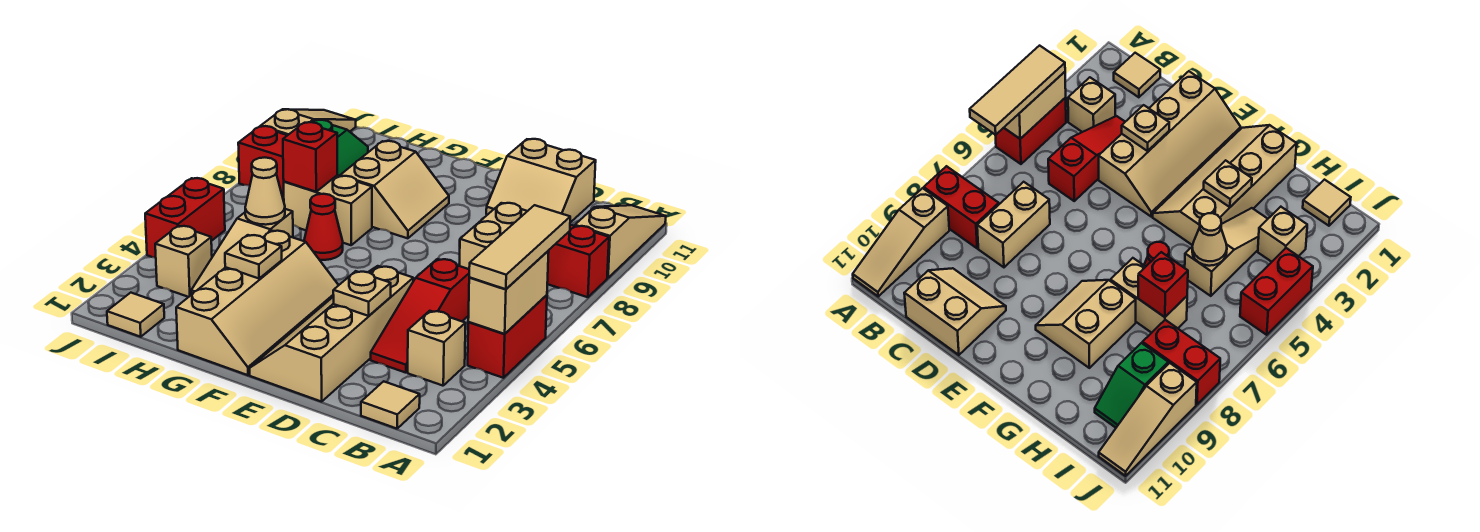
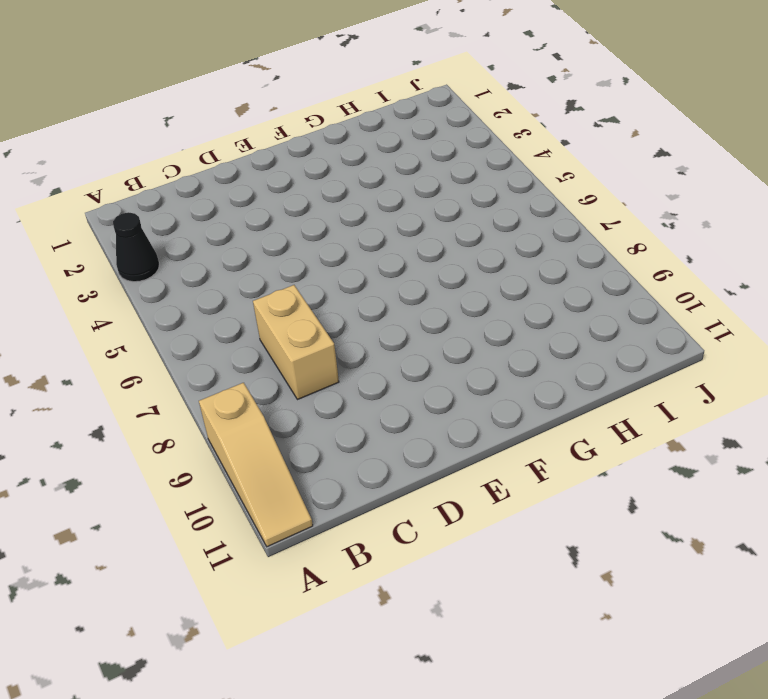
black 1x1 cone [113,212,159,282] -> none
none -> red 1x2 brick [468,295,547,378]
none -> red 1x2 brick [547,225,609,297]
none -> tan 1x1 tile [361,381,420,429]

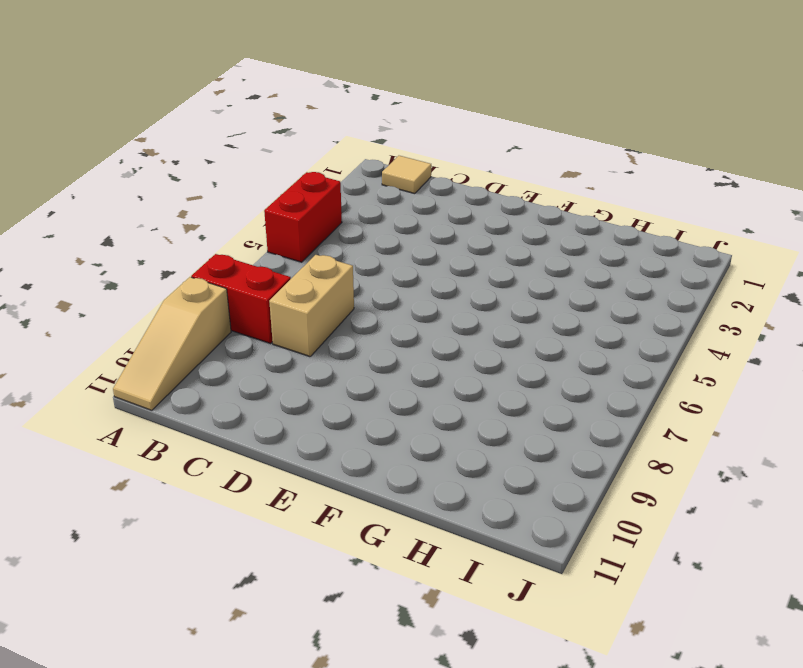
none -> tan 1x1 brick [408,311,466,386]
none -> red 1x3 slope [371,259,470,373]
none -> tan 2x2 slope [486,139,596,223]

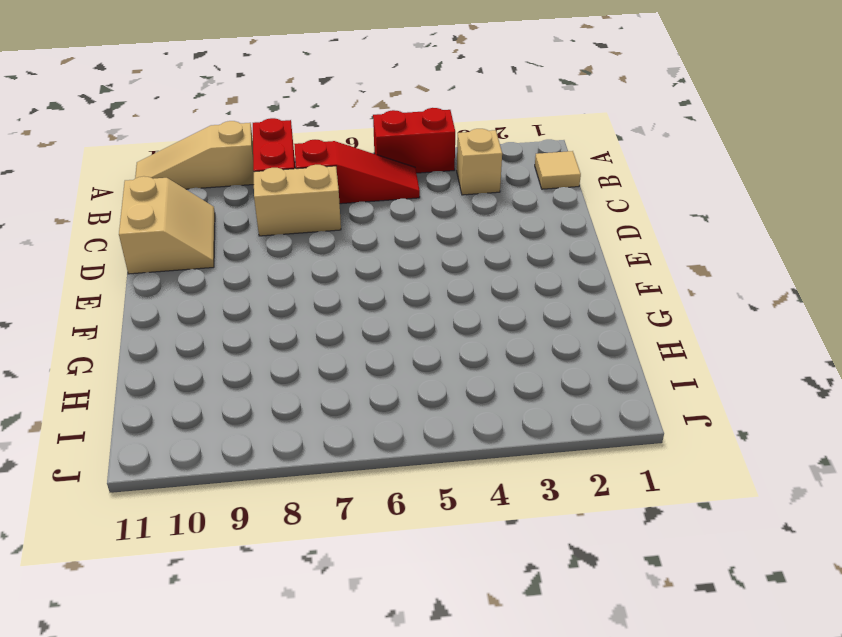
red 1x3 slope [294,140,420,204] -> red 1x3 slope moved to [371,259,470,373]
none -> tan 2x4 slope [250,266,413,402]
none -> tan 2x4 slope [176,231,339,375]
none -> tan 2x2 slope [340,141,449,238]

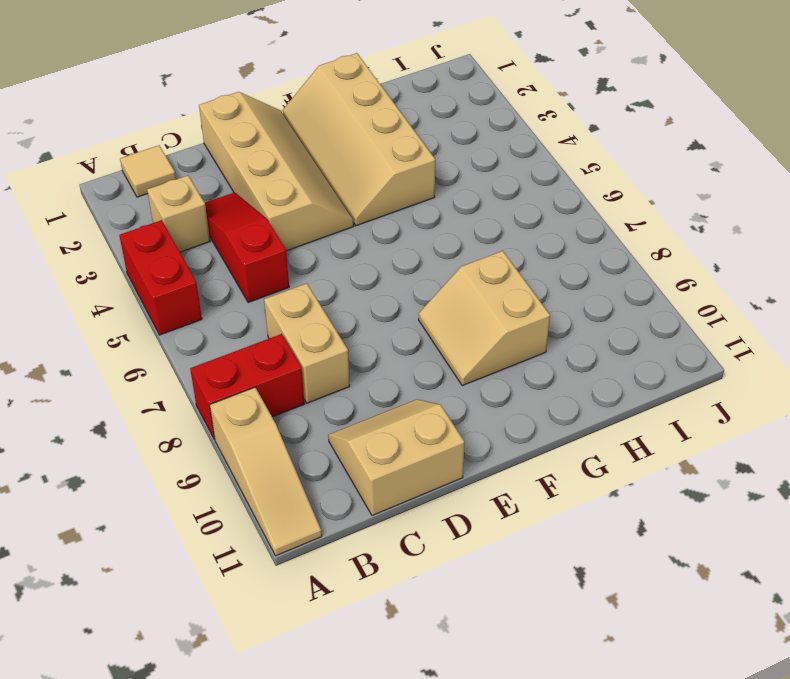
none -> red 1x1 cone [304,194,343,260]
none -> tan 1x2 brick [284,175,372,245]
none -> tan 1x3 slope [191,209,293,295]

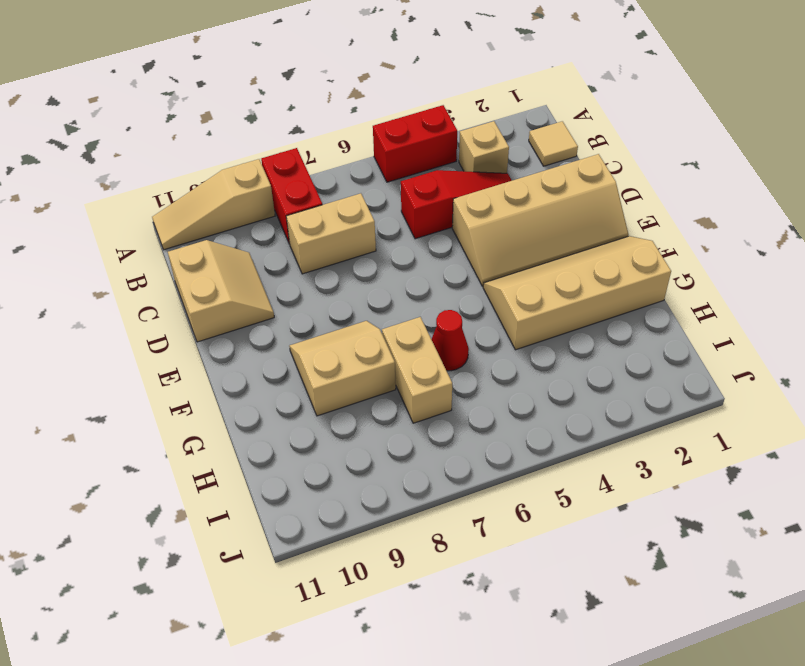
none -> tan 1x3 slope [191,209,293,295]
none -> tan 1x1 tile [107,293,164,337]
none -> tan 1x1 brick [155,226,212,297]

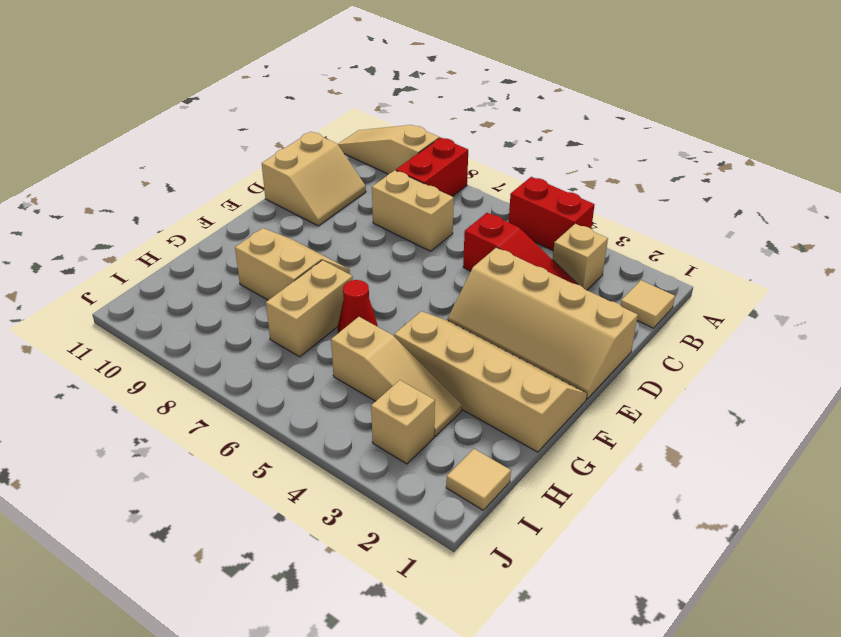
none -> red 1x2 brick [238,126,287,197]
none -> green 1x2 slope [313,120,368,176]
none -> red 1x2 brick [145,178,225,258]

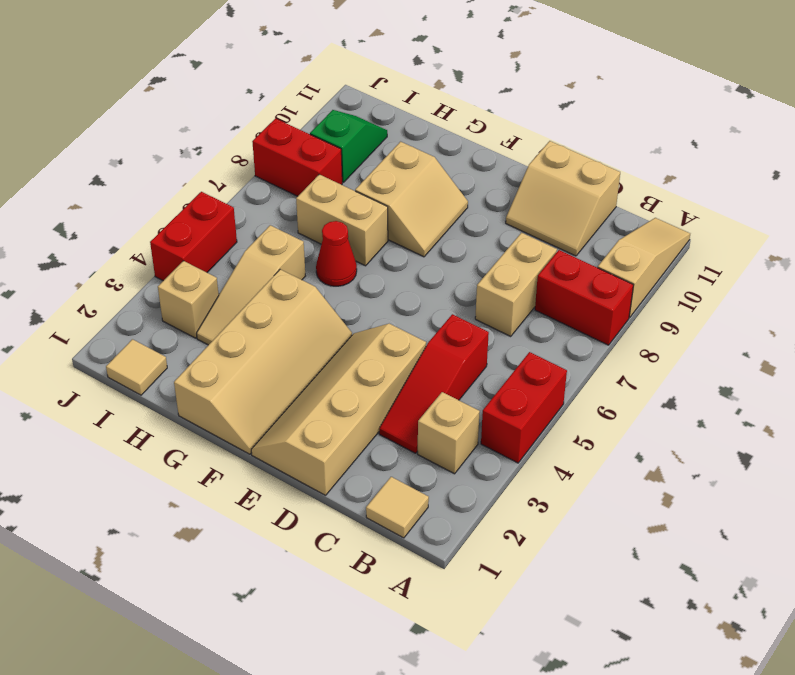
none -> tan 1x3 slope [261,109,356,135]
none -> tan 1x2 brick [468,251,549,334]
none -> tan 1x1 plate [333,271,391,316]

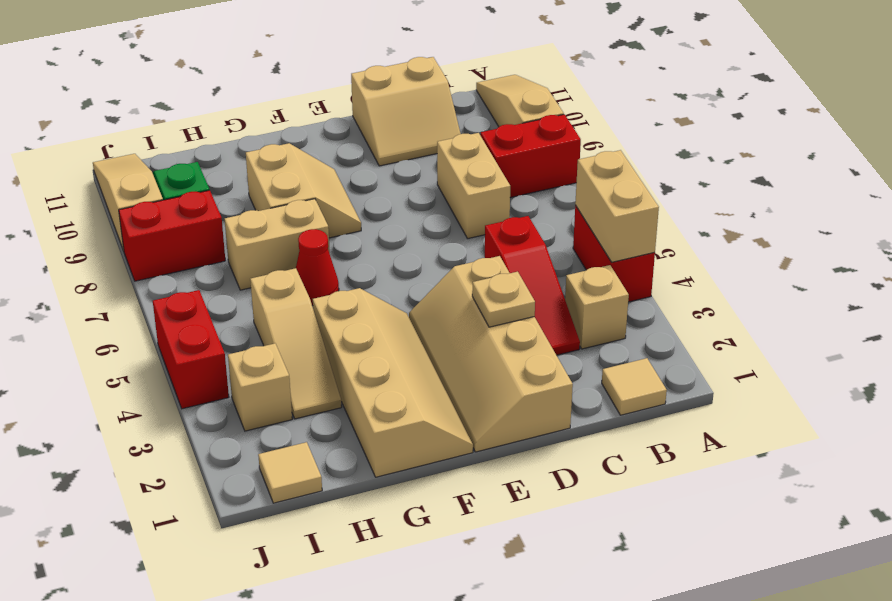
none -> tan 1x1 plate [225,235,282,278]
none -> tan 1x1 cone [245,158,285,225]
none -> red 1x1 brick [283,122,337,192]

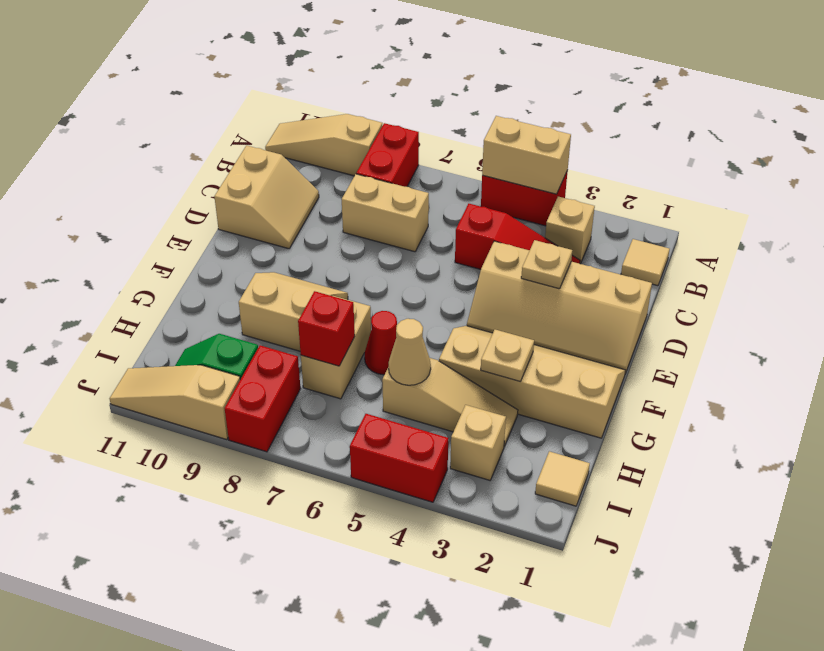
none -> tan 1x3 tile [469,205,570,289]

